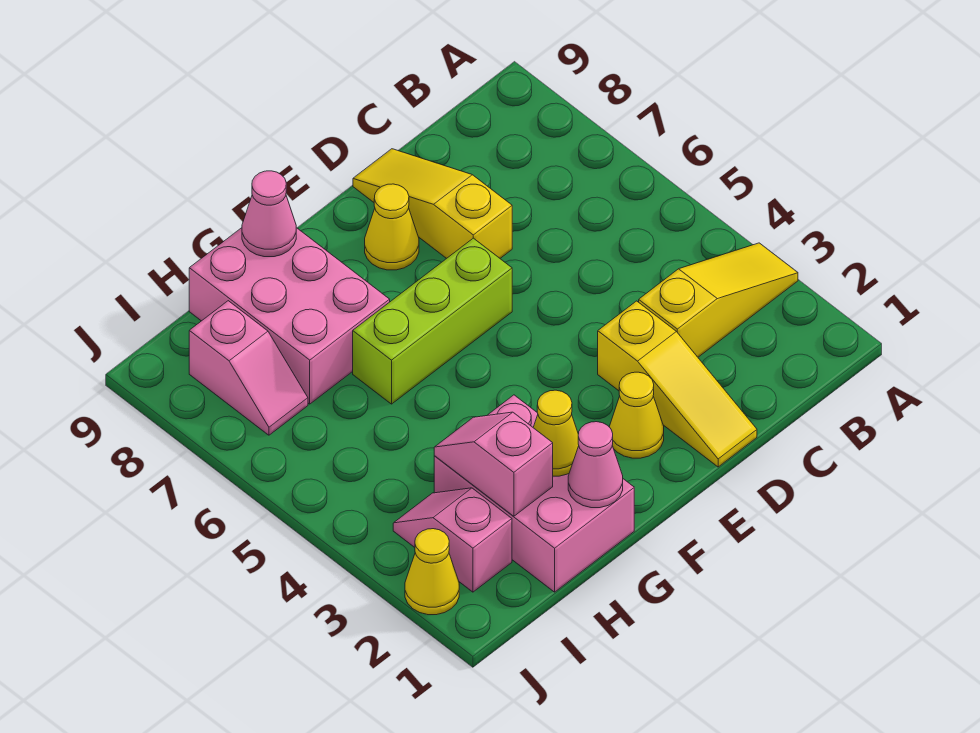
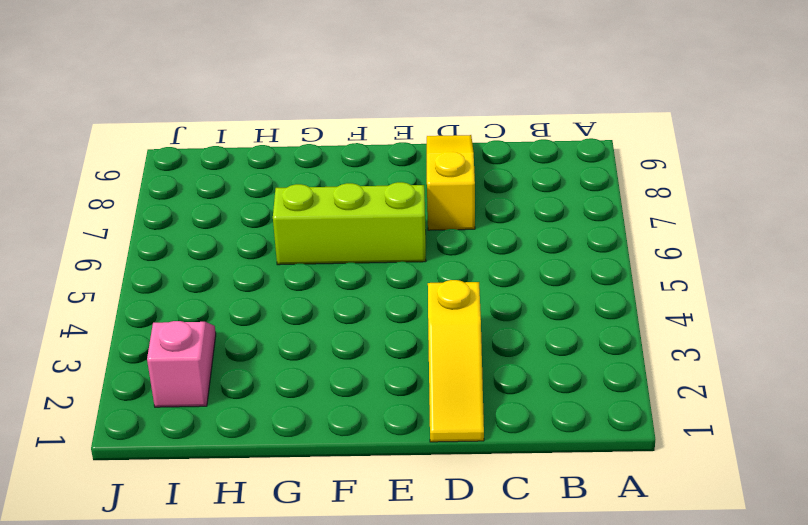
none -> yellow 1x3 slope [639,243,798,357]
none -> yellow 1x1 cone [609,372,664,458]
none -> yellow 1x1 cone [365,184,419,270]

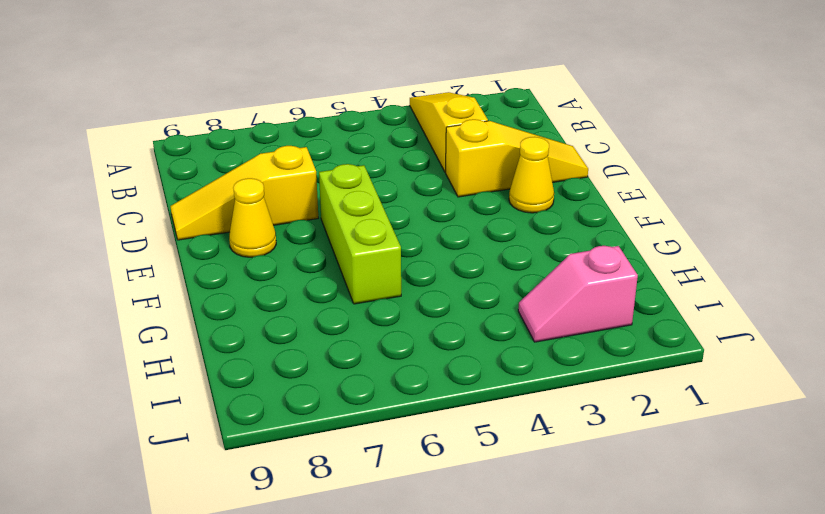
none -> pink 2x3 brick [434,395,634,592]
none -> pink 2x3 brick [189,228,390,404]
none -> pink 1x2 slope [189,301,308,435]

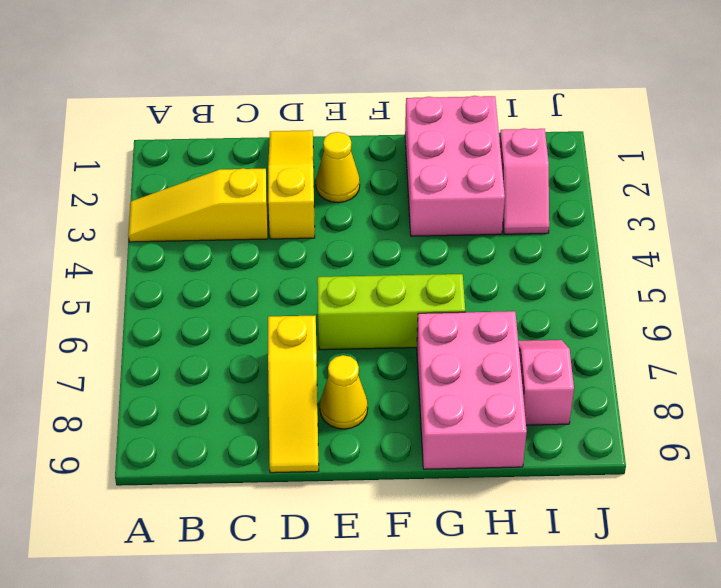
none -> yellow 1x1 cone [405,529,459,615]
none -> pink 1x1 cone [568,422,623,508]
none -> yellow 1x1 cone [533,390,579,476]

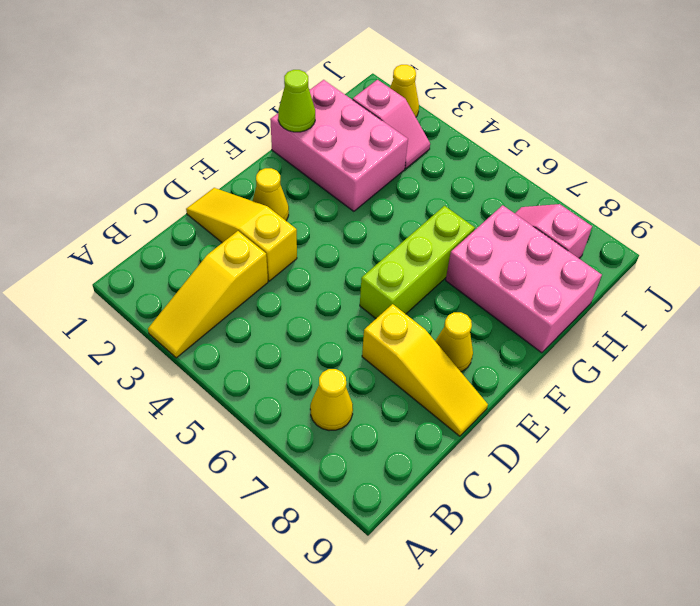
yellow 1x1 cone [310,369,353,431] -> yellow 1x1 cone moved to [533,390,579,476]
lime 1x1 cone [278,70,315,132] -> pink 1x1 cone [568,422,623,508]
none -> pink 1x1 cone [242,171,296,257]
none -> pink 1x2 slope [434,412,553,516]

